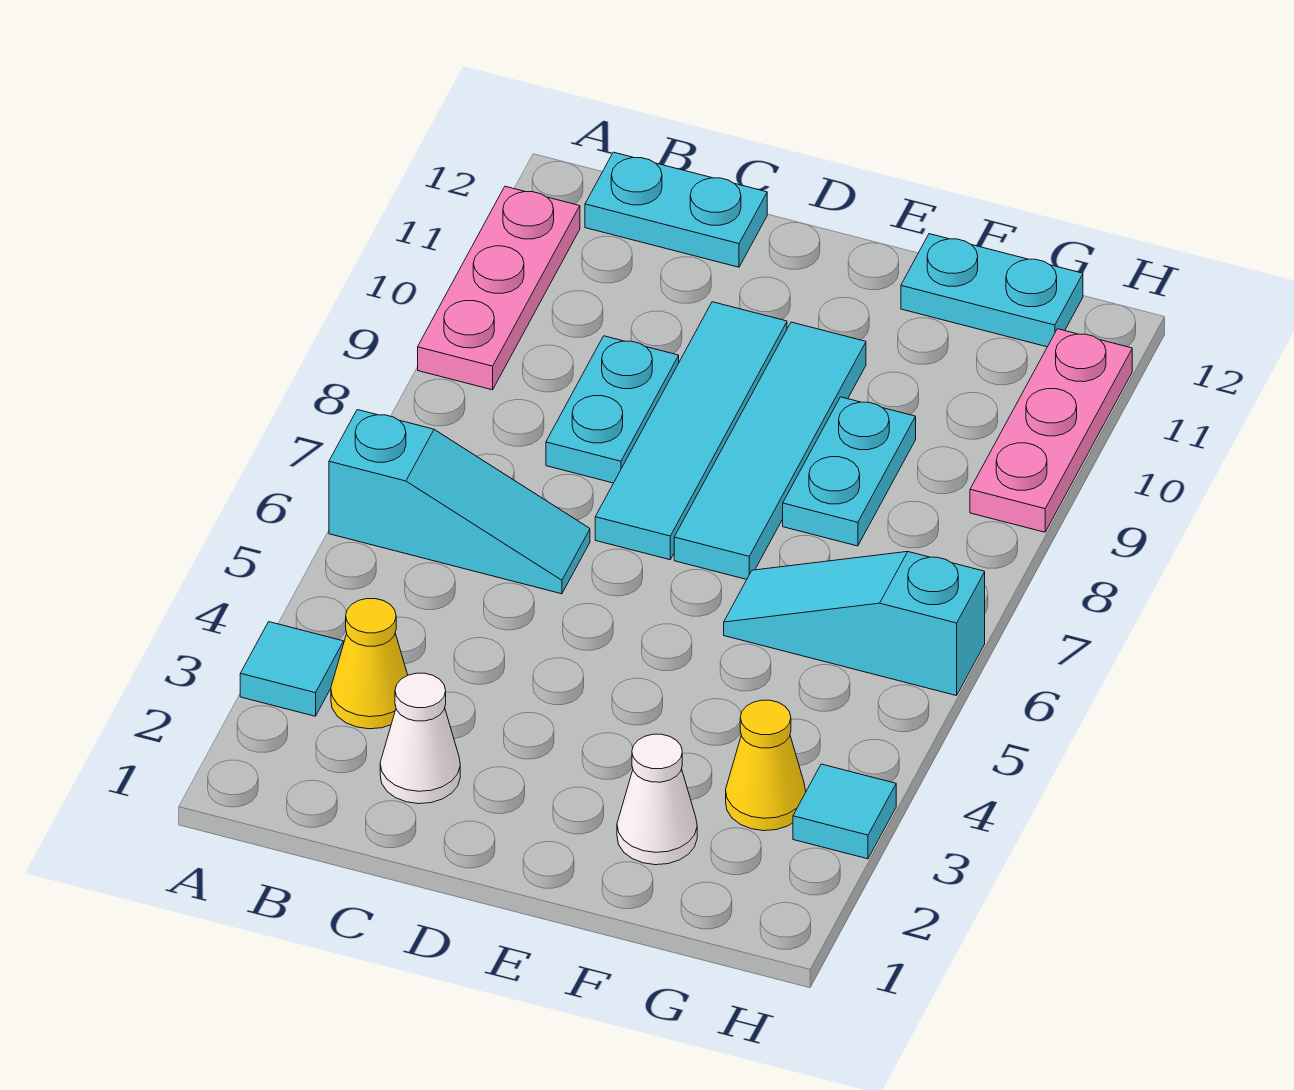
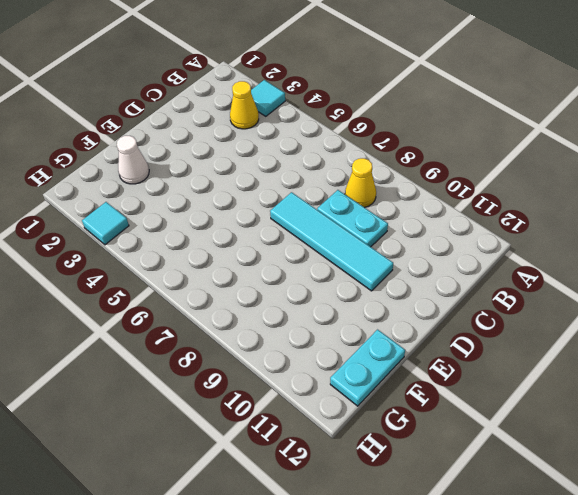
yellow 1x1 cone [345,158,376,208] -> yellow 1x1 cone moved to [726,700,806,831]
none -> cyan 1x3 slope [329,410,590,594]
none -> pink 1x3 plate [418,186,580,390]
none -> cyan 1x2 plate [585,152,767,267]

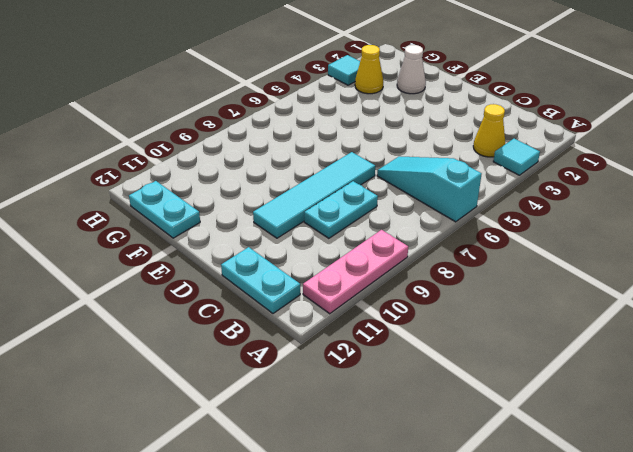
none -> white 1x1 cone [380,673,460,804]
none -> cyan 1x4 tile [674,322,866,579]
none -> cyan 1x3 slope [724,552,985,696]

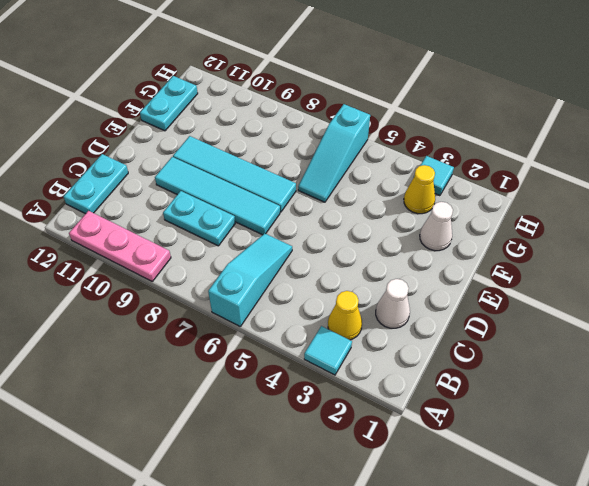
none -> cyan 1x2 plate [783,397,916,546]
none -> pink 1x3 plate [970,329,1132,532]

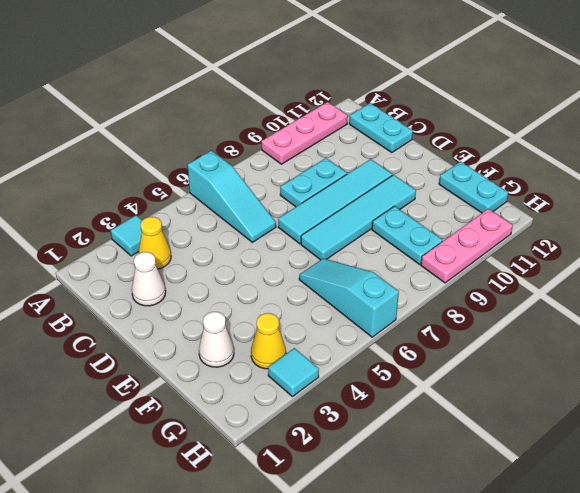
cyan 1x2 plate [372,206,443,264] -> cyan 1x2 plate turned to [783,397,916,546]

